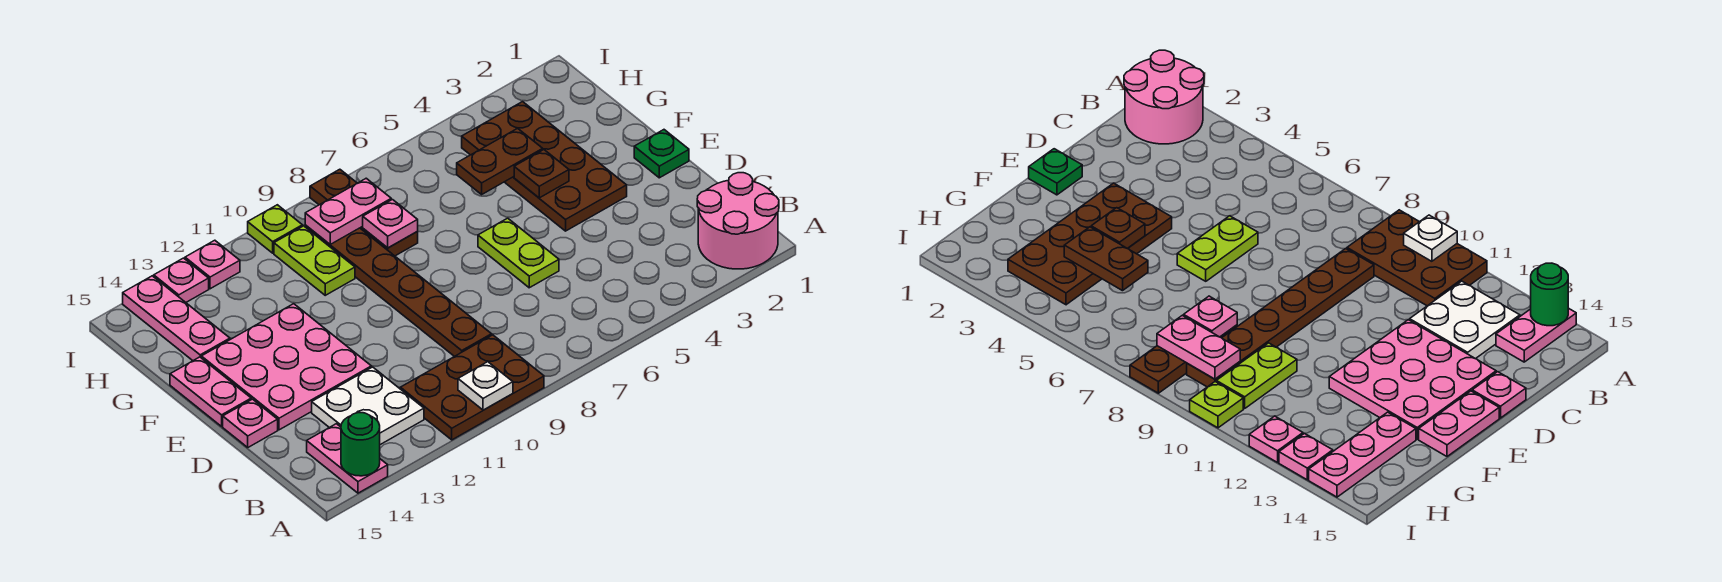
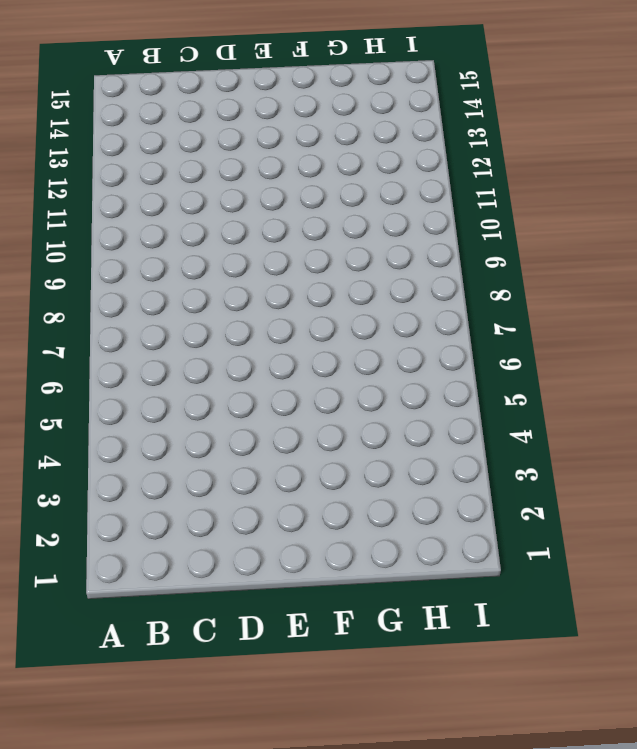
none -> pink 2x2 round brick [697,173,779,269]
none -> brown 2x3 plate [400,335,544,440]
none -> pink 1x2 plate [307,424,388,493]

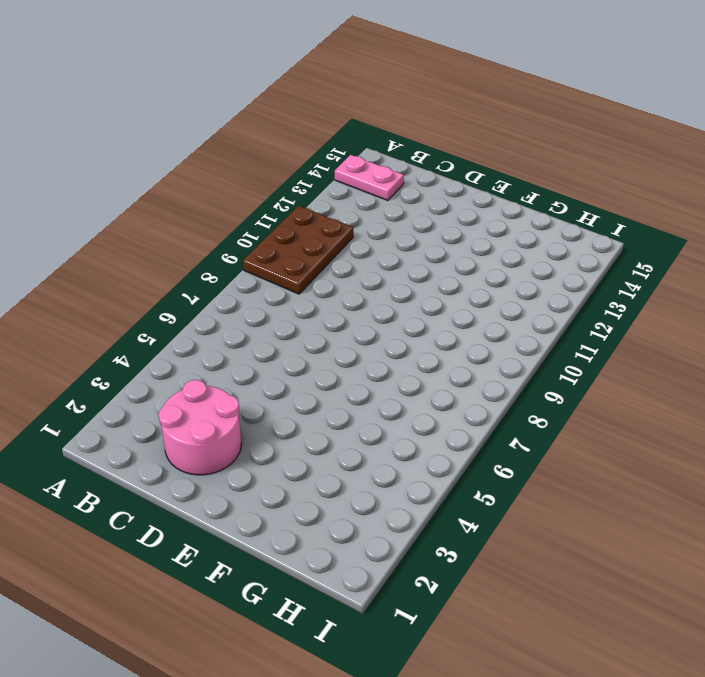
pink 2x2 round brick [158,380,241,475] -> pink 2x2 round brick moved to [697,173,779,269]
none -> white 2x2 plate [312,367,424,445]
none -> brown 1x6 plate [305,225,492,357]
none -> lime 1x2 plate [478,218,559,288]

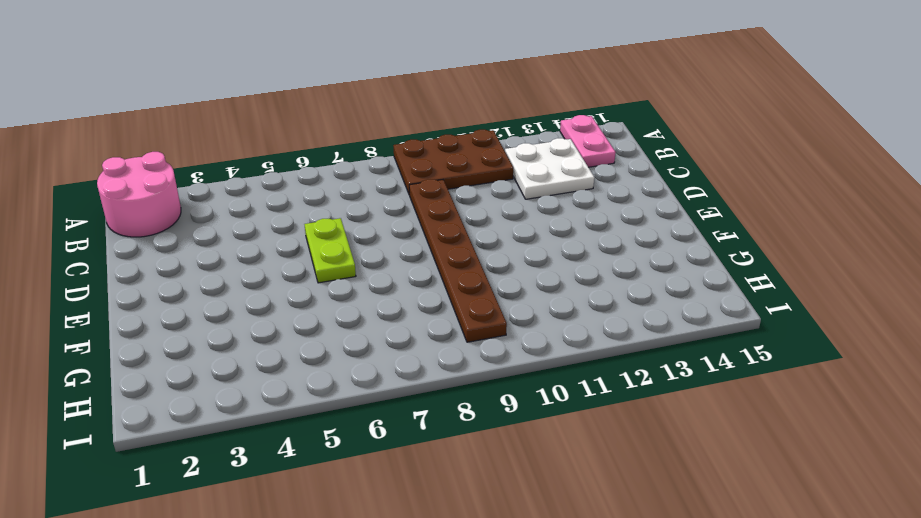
none -> pink 3x3 plate [201,304,371,430]
none -> pink 1x1 plate [223,399,278,447]
none -> green 1x1 plate [634,130,689,178]

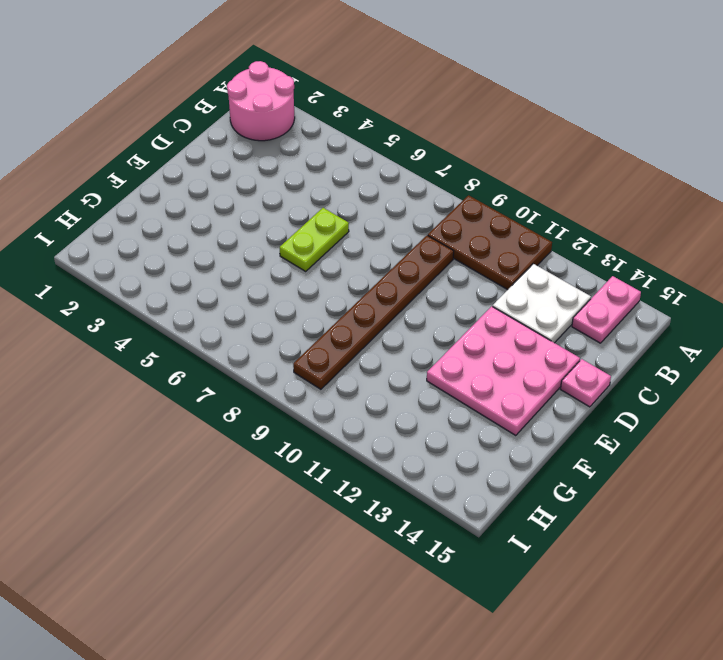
none -> green 1x1 plate [634,130,689,178]
none -> brown 2x4 plate [462,102,627,231]
none -> pink 1x2 plate [170,357,251,426]

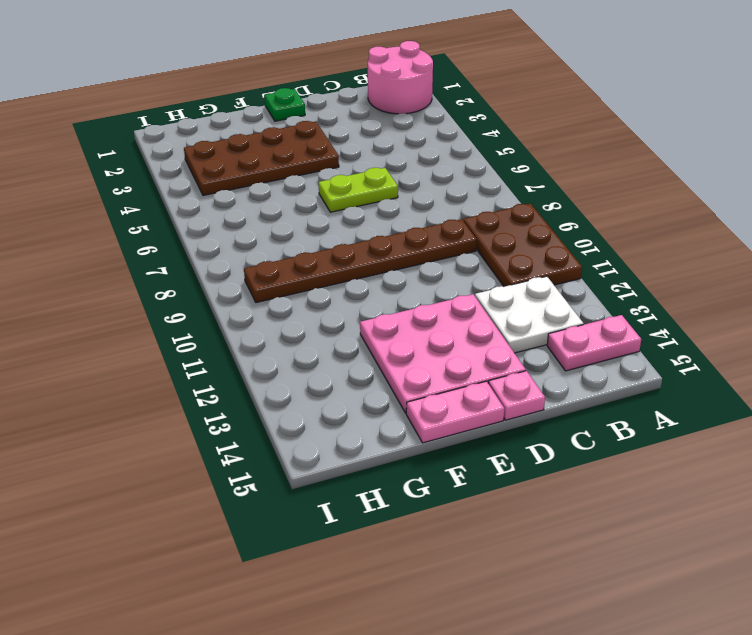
none -> brown 1x3 plate [310,169,418,256]
none -> lime 1x2 plate [274,226,355,295]
none -> pink 1x3 plate [123,276,230,361]

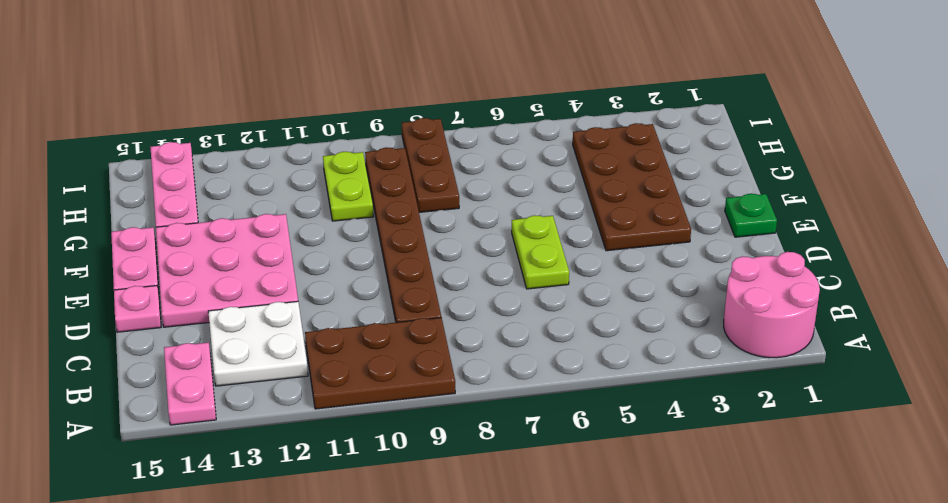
none -> lime 1x1 plate [248,205,302,253]
none -> pink 1x1 plate [185,240,240,289]
none -> pink 1x1 plate [154,258,209,302]

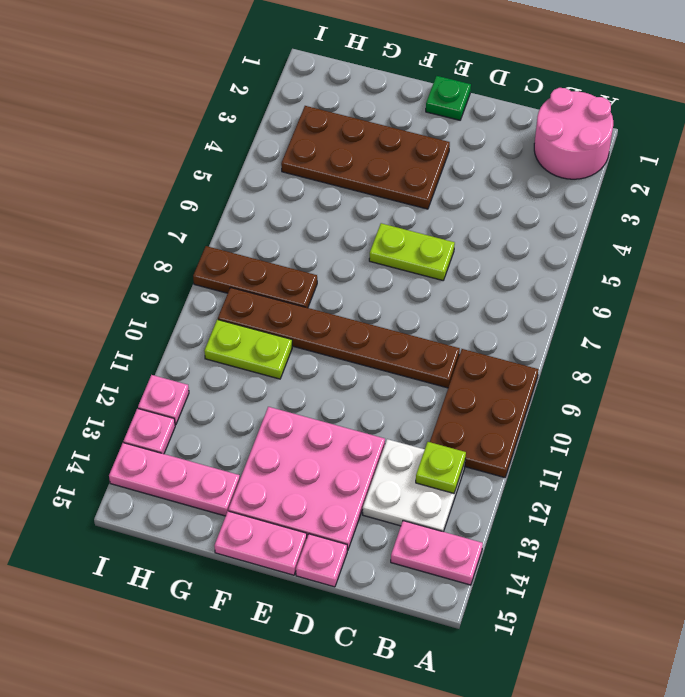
lime 1x1 plate [416,442,466,493] -> lime 1x1 plate moved to [248,205,302,253]
none -> white 1x1 plate [458,362,513,410]
none -> green 1x1 round brick [341,413,380,476]
none -> brown 1x1 plate [514,150,569,198]

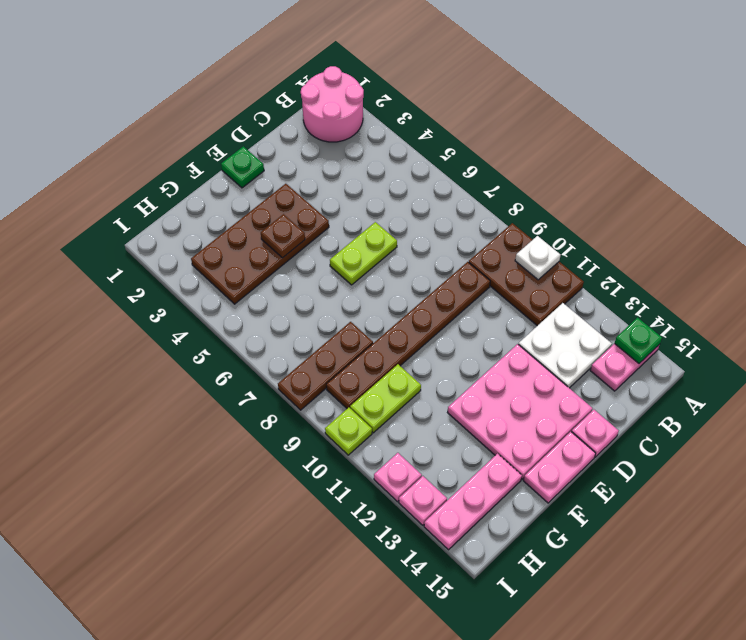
green 1x1 plate [615,318,662,363] -> green 1x1 round brick [341,413,380,476]
none -> brown 1x2 plate [457,128,543,194]
none -> pink 1x1 plate [363,200,418,248]
none -> pink 1x2 plate [305,178,391,244]

